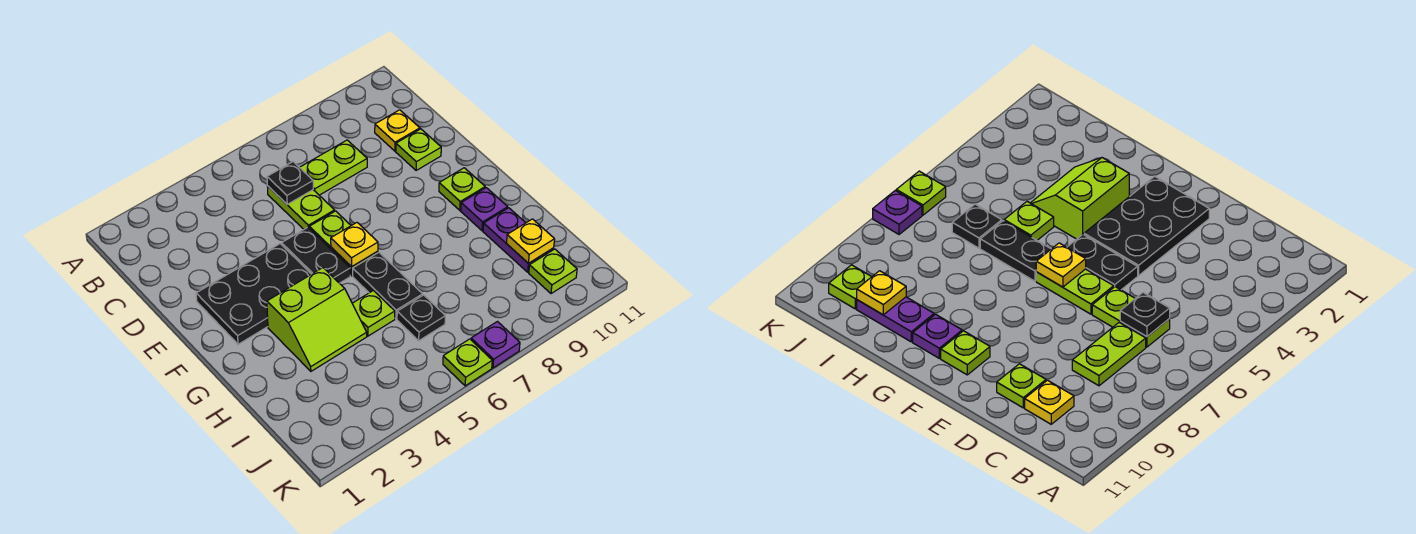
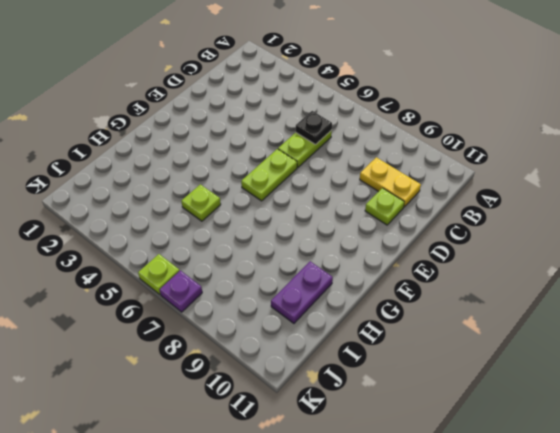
yellow 1x2 plate [360,157,421,207] -> yellow 1x1 plate [375,110,420,151]
none -> lime 1x2 plate [300,140,367,195]
none -> black 2x3 plate [196,244,311,344]
none -> black 1x2 plate [282,227,350,283]

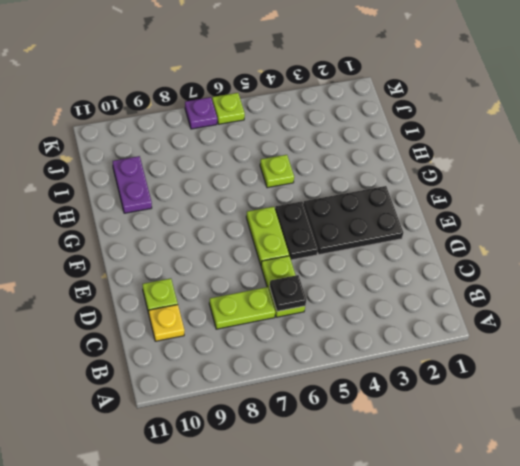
none -> lime 1x1 plate [439,168,485,210]
none -> lime 2x2 slope [267,268,367,371]
none -> black 1x2 plate [353,253,423,319]

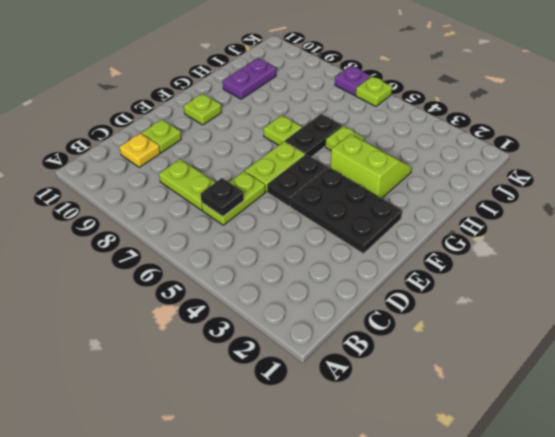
lime 1x1 plate [264,115,302,145] -> lime 1x1 plate moved to [529,249,577,294]
none -> purple 1x1 plate [461,188,508,231]
none -> black 1x1 plate [397,295,445,341]
none -> yellow 1x1 plate [331,223,378,267]

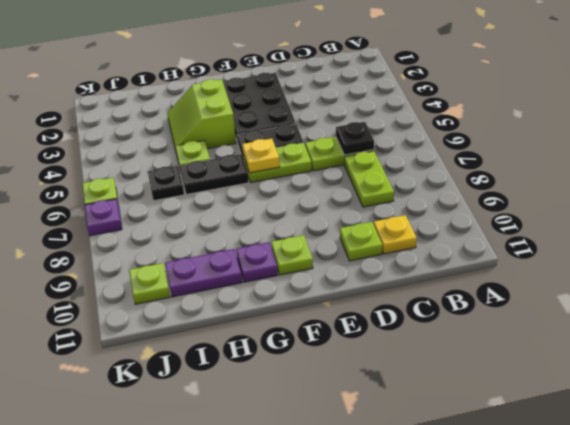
none -> yellow 1x1 plate [507,219,555,263]

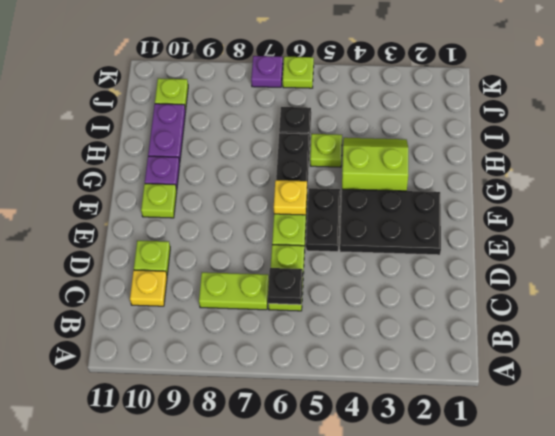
none -> yellow 1x1 plate [507,219,555,263]

